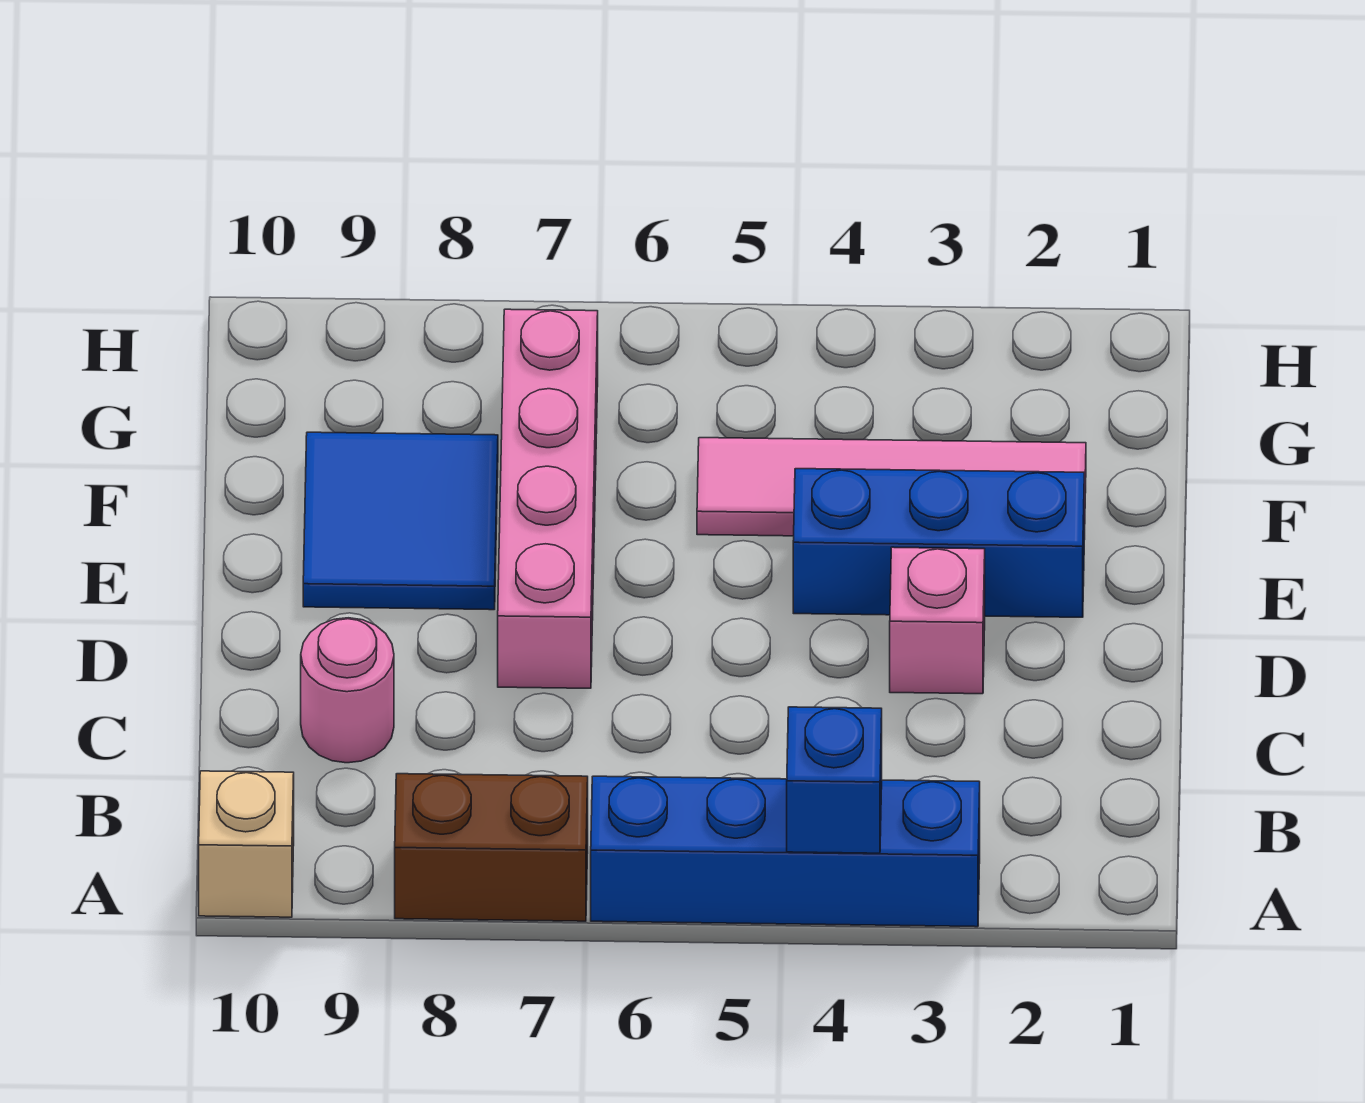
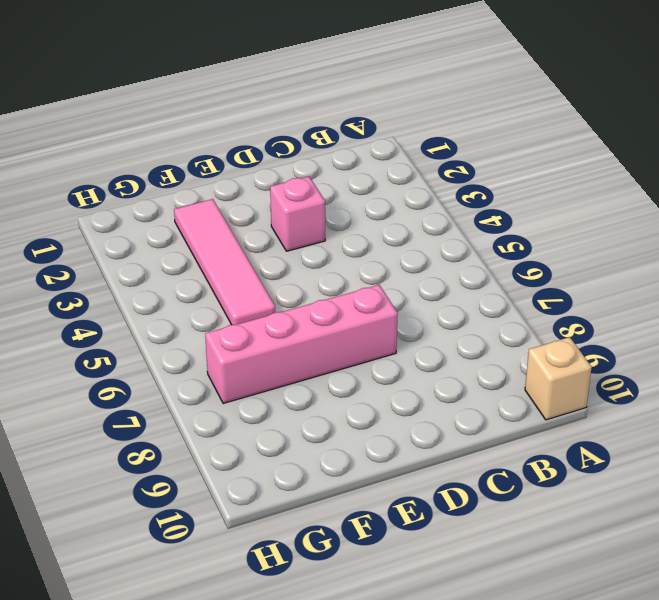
none -> blue 1x4 brick [591,776,980,927]
none -> brown 1x2 brick [395,774,588,921]

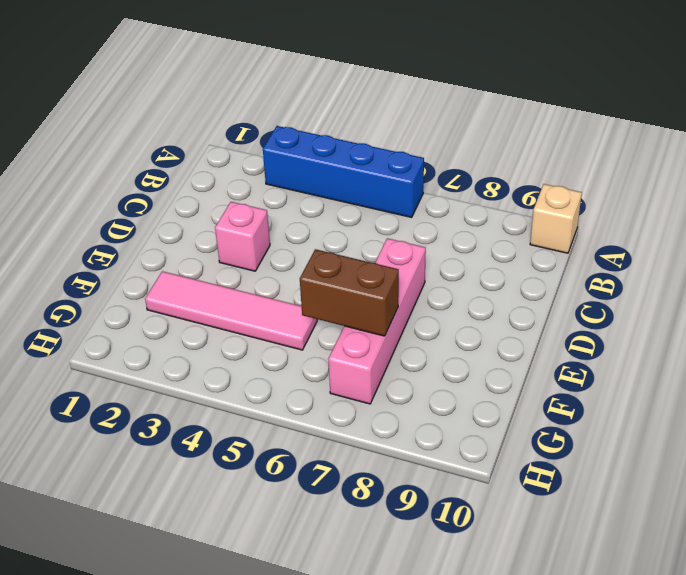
brown 1x2 brick [300,249,399,336] -> brown 1x2 brick moved to [395,774,588,921]
none -> pink 1x1 round brick [301,618,394,763]
none -> blue 1x3 brick [793,469,1084,617]

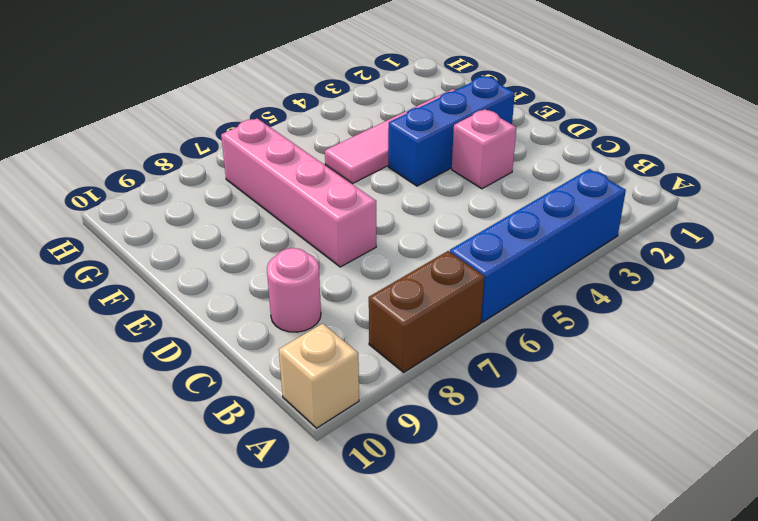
none -> blue 2x2 tile [303,432,498,610]
none -> blue 1x1 brick [787,707,882,853]

